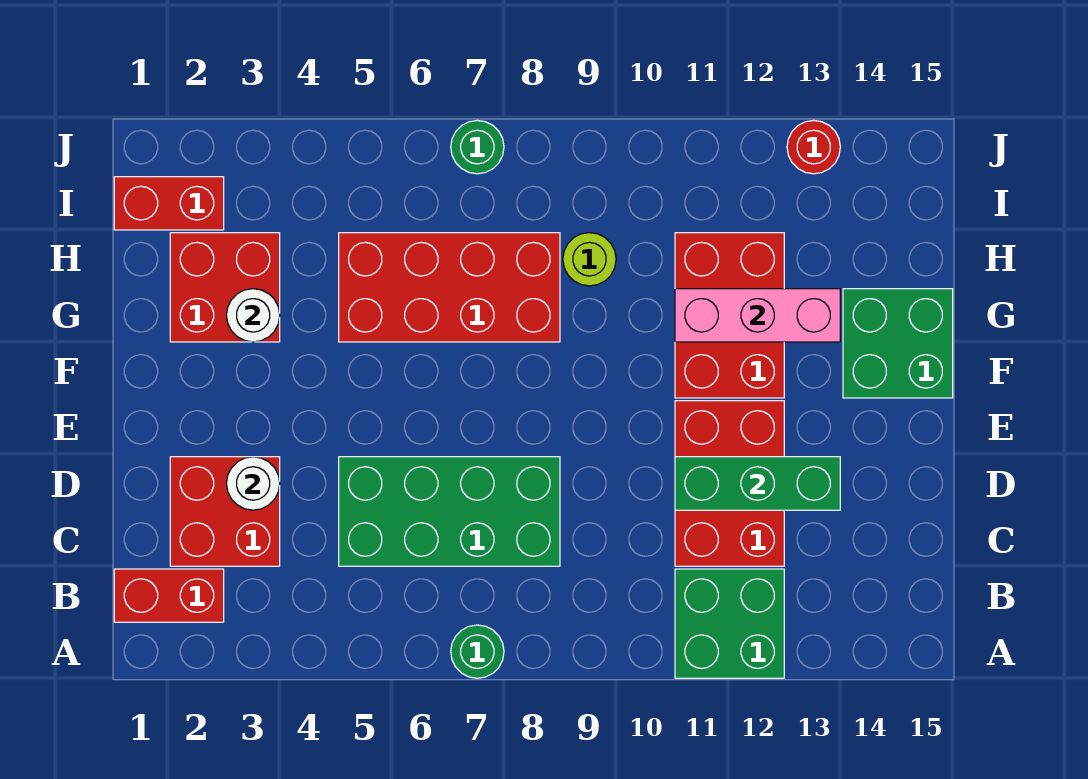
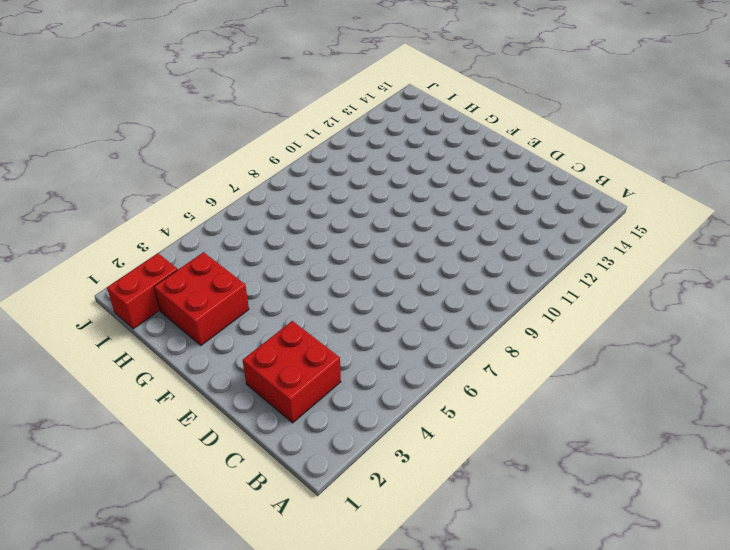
none -> green 1x1 round brick [451,625,504,678]
none -> green 2x2 brick [675,569,784,678]
none -> red 1x2 brick [114,569,224,622]

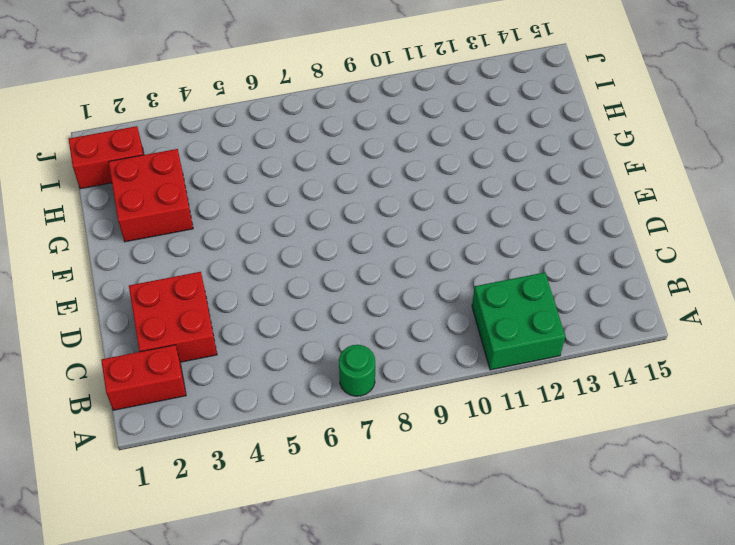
none -> green 2x4 brick [339,457,560,566]
none -> red 2x3 brick [675,401,784,566]
none -> red 2x3 brick [675,233,784,398]

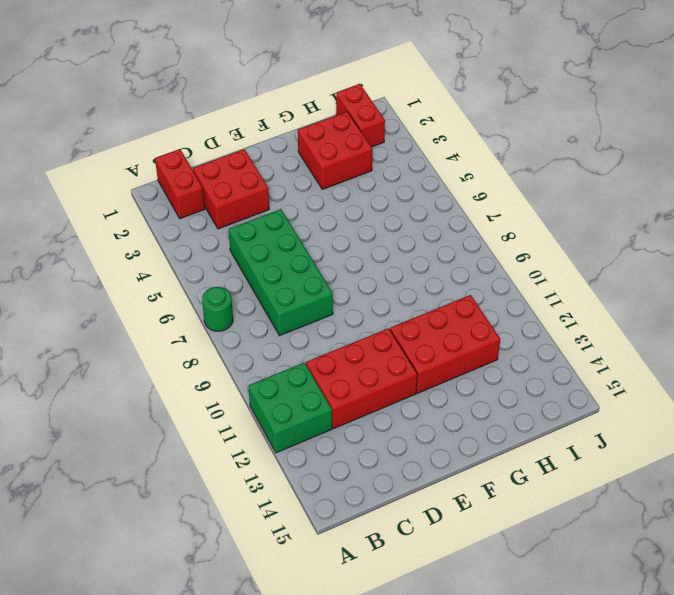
none -> green 2x2 brick [843,289,953,398]
none -> red 2x4 brick [339,233,560,342]
none -> lime 1x1 round brick [563,233,616,286]

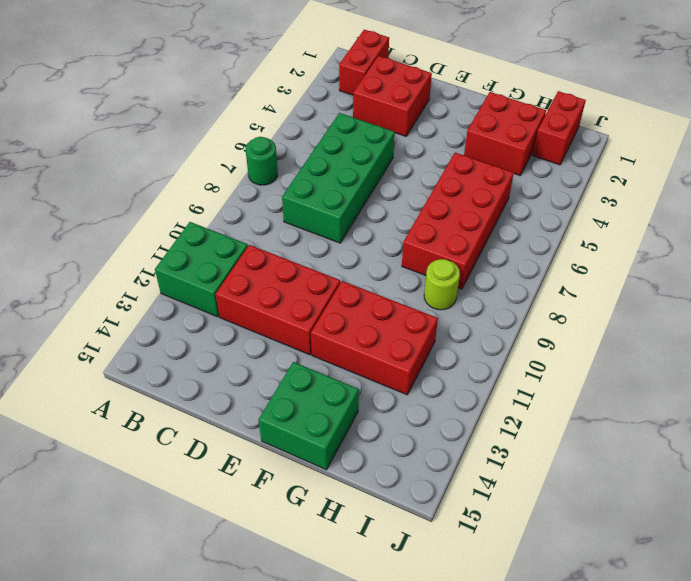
none -> green 1x1 round brick [451,120,504,174]
none -> red 1x1 round brick [787,120,840,174]
none -> white 1x1 round brick [226,457,280,510]

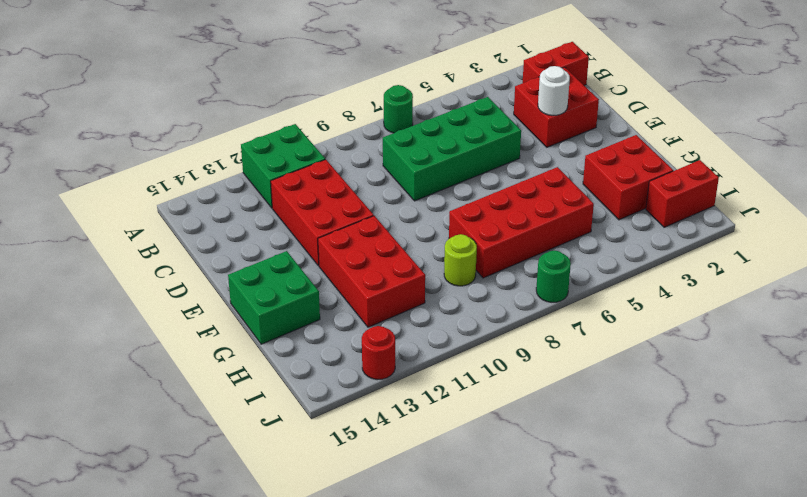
none -> green 1x3 brick [675,457,840,510]
none -> white 1x1 round brick [226,289,280,342]
none -> pink 1x3 brick [675,289,840,342]

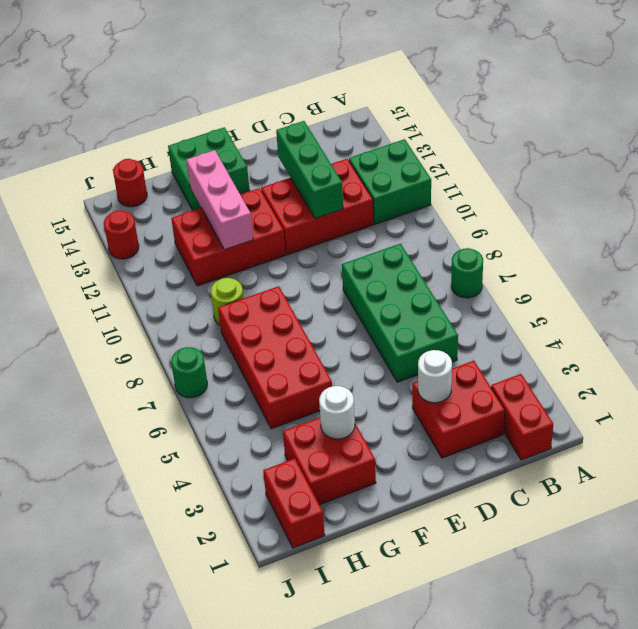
red 1x1 round brick [113,159,147,207] -> none

